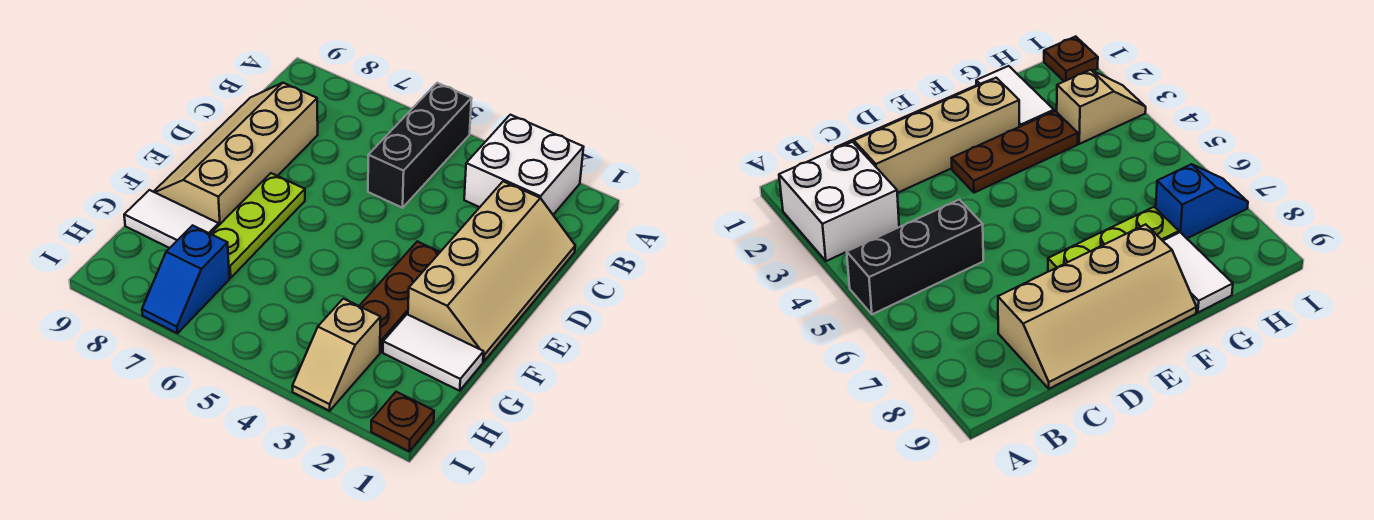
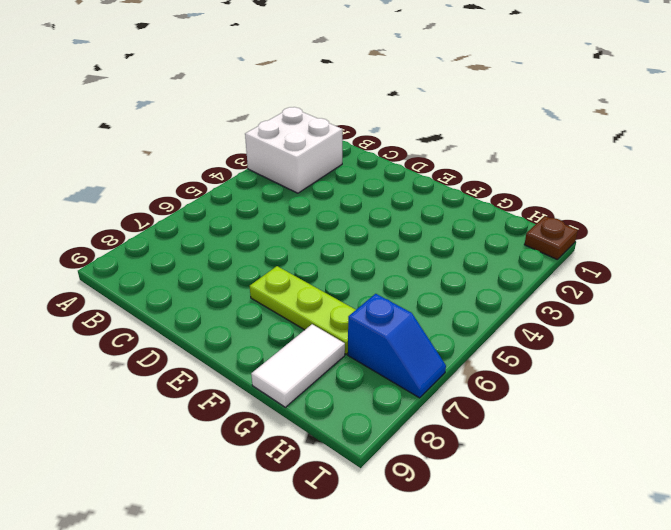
none -> black 1x3 brick [368,83,472,208]
none -> tan 2x4 slope [408,181,575,361]

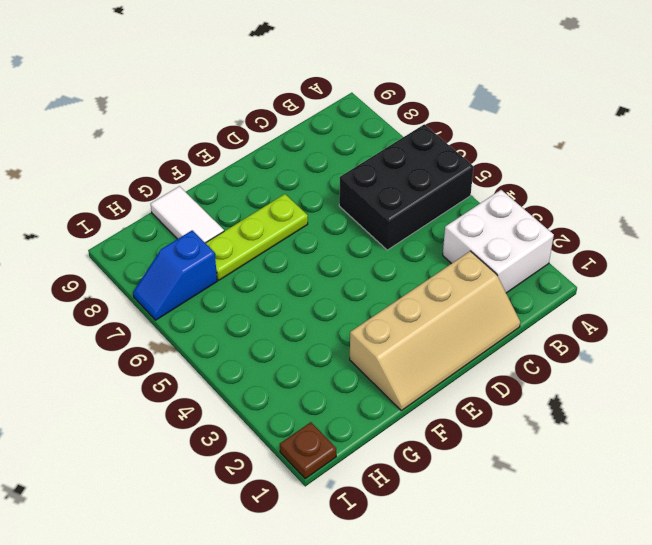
black 2x3 brick [339,124,474,250] -> black 1x3 brick [368,83,472,208]
none -> tan 2x4 slope [154,83,318,225]
none -> brown 1x3 plate [360,241,440,352]

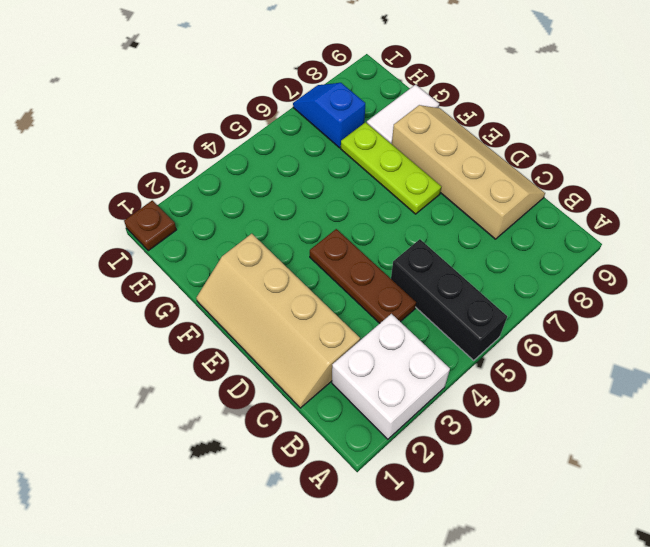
brown 1x3 plate [310,229,416,323] -> brown 1x3 plate moved to [360,241,440,352]
none -> white 1x2 tile [383,314,484,391]
none -> tan 1x2 slope [292,299,380,411]

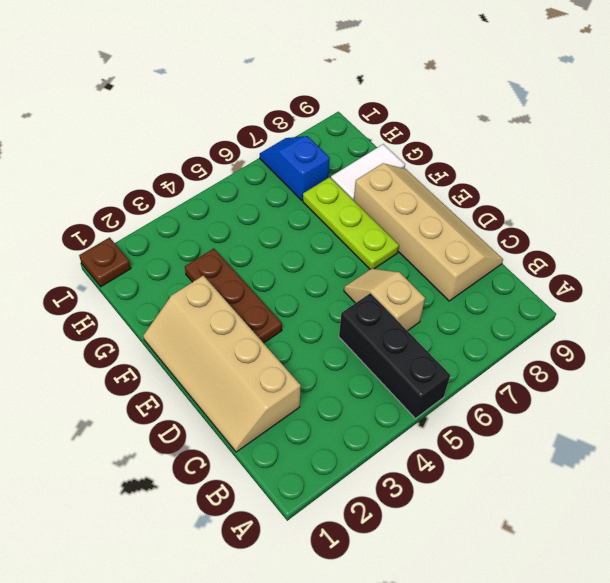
tan 1x2 slope [344,268,425,331] -> tan 1x2 slope moved to [292,299,380,411]
none -> white 2x2 brick [464,115,584,215]
none -> white 1x2 tile [383,314,484,391]

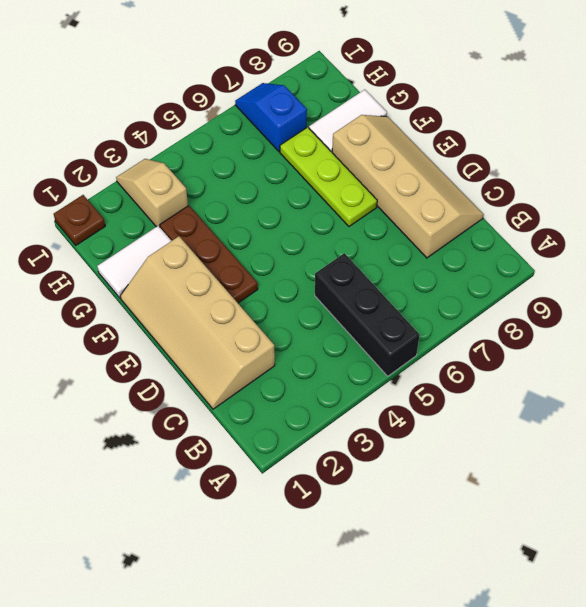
none -> white 2x2 brick [464,115,584,215]

